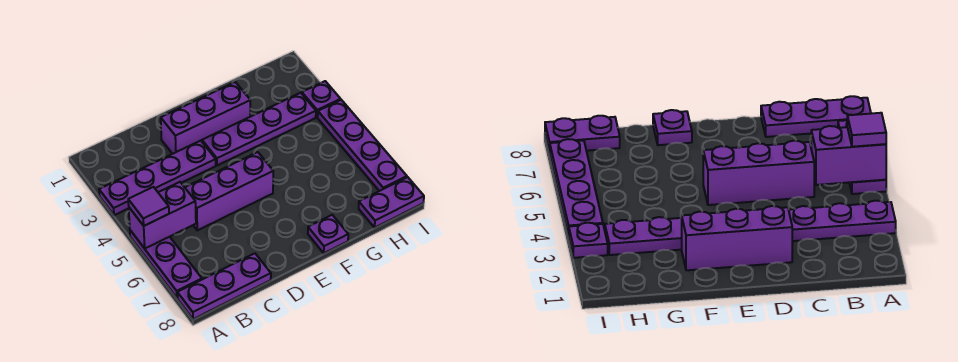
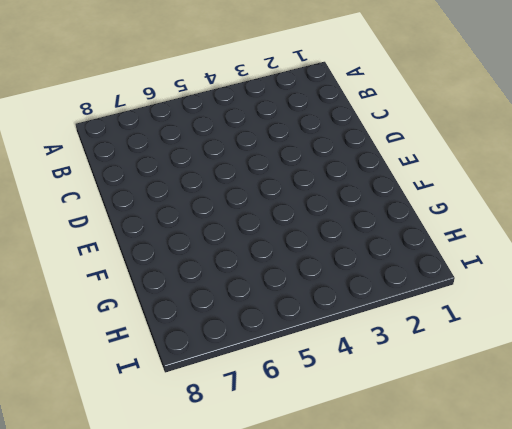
none -> purple 1x4 plate [99,141,216,215]
none -> purple 1x3 plate [130,230,202,298]
none -> purple 1x3 plate [177,253,271,319]

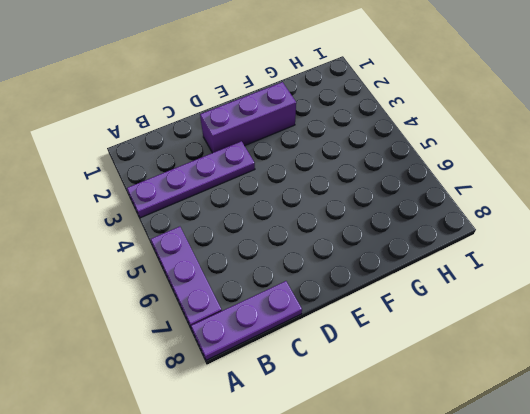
none -> purple 1x3 brick [185,152,273,230]
none -> purple 1x4 plate [202,93,316,166]
none -> purple 1x1 plate [308,215,348,253]

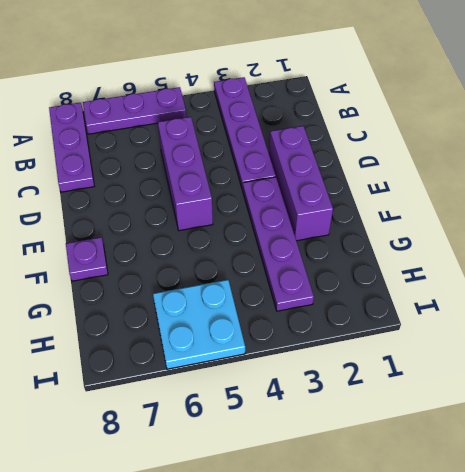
cyan 2x2 plate [153,280,245,369] -> purple 1x4 plate [318,100,407,191]
none -> purple 1x2 plate [359,177,424,228]
none -> purple 1x1 plate [302,81,341,117]
none -> purple 1x2 brick [129,182,196,248]

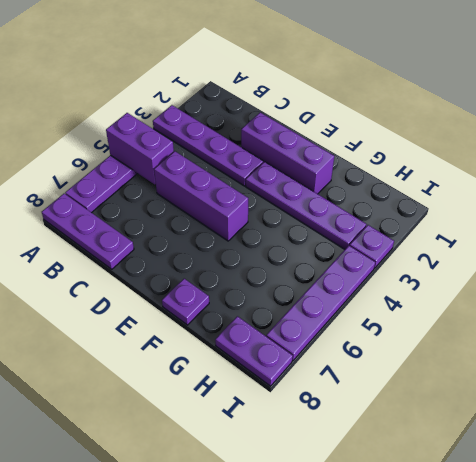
none -> purple 1x1 tile [128,187,169,226]

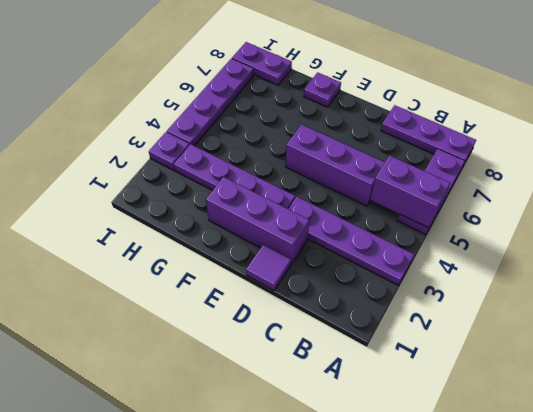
purple 1x1 tile [246,245,291,290] -> purple 1x1 tile moved to [128,187,169,226]

